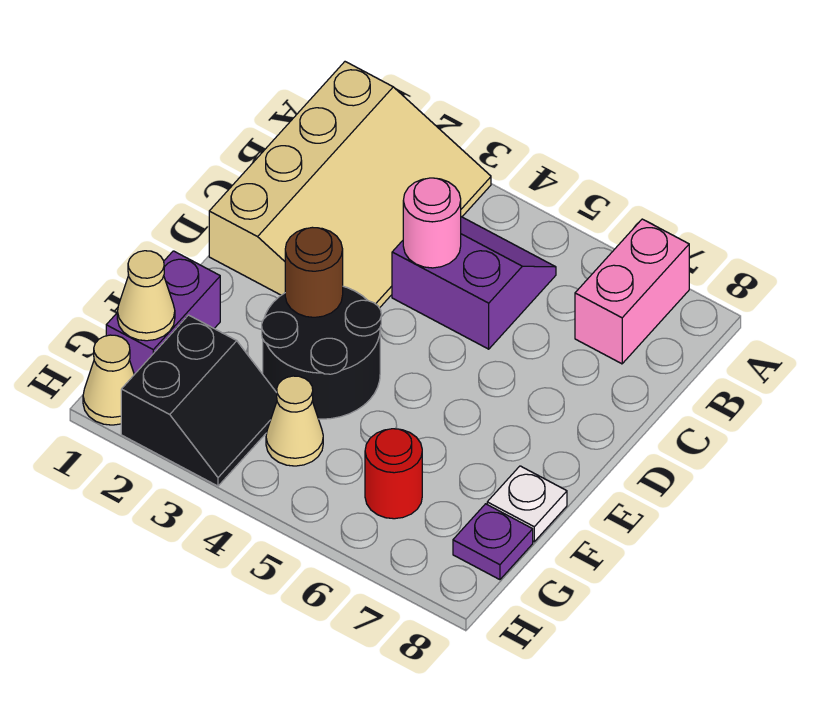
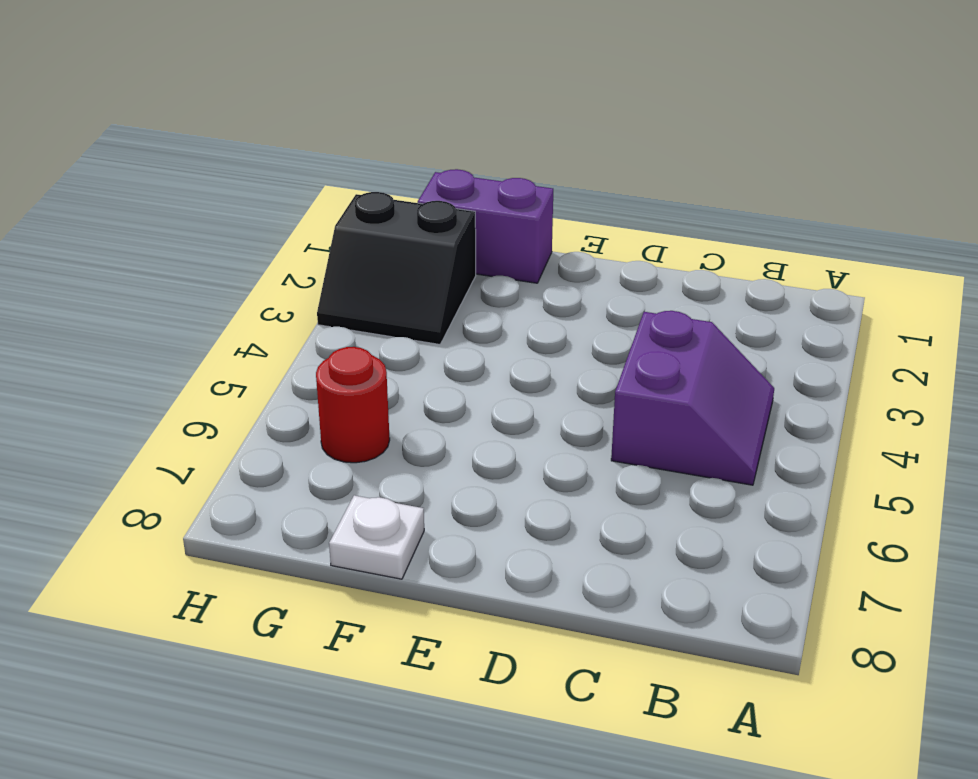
none -> tan 3x4 slope [209,62,491,308]
none -> pink 1x2 brick [575,219,689,364]
none -> black 2x2 round brick [262,286,381,419]

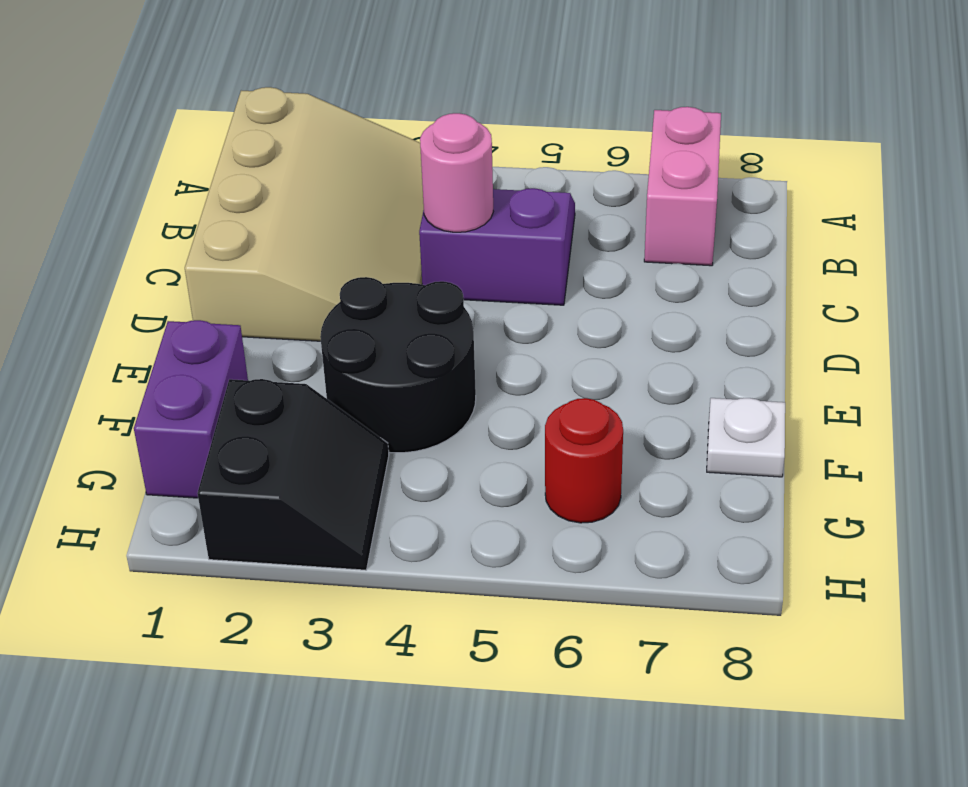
none -> tan 1x1 cone [266,376,323,466]
none -> purple 1x1 plate [453,504,533,580]
none -> tan 1x1 cone [83,335,134,425]

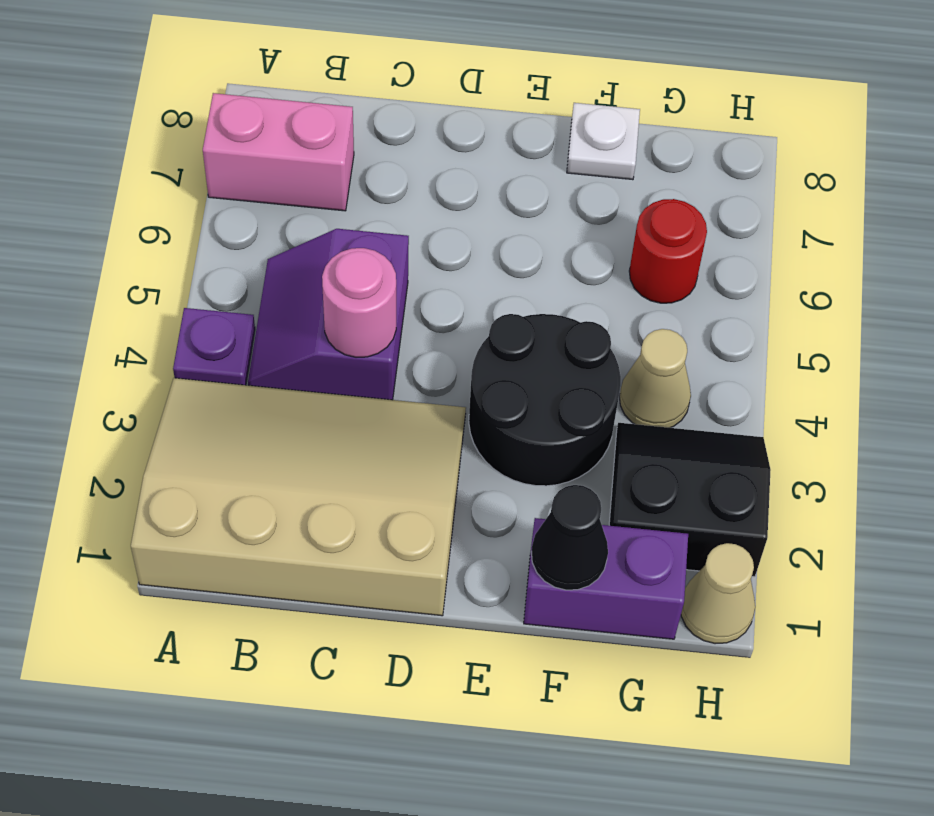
purple 1x1 plate [173,308,255,385] -> purple 1x1 plate moved to [453,504,533,580]
black 1x1 cone [531,485,608,590] -> none
none -> brown 1x1 round brick [285,227,343,317]
none -> tan 1x1 cone [117,251,175,341]

